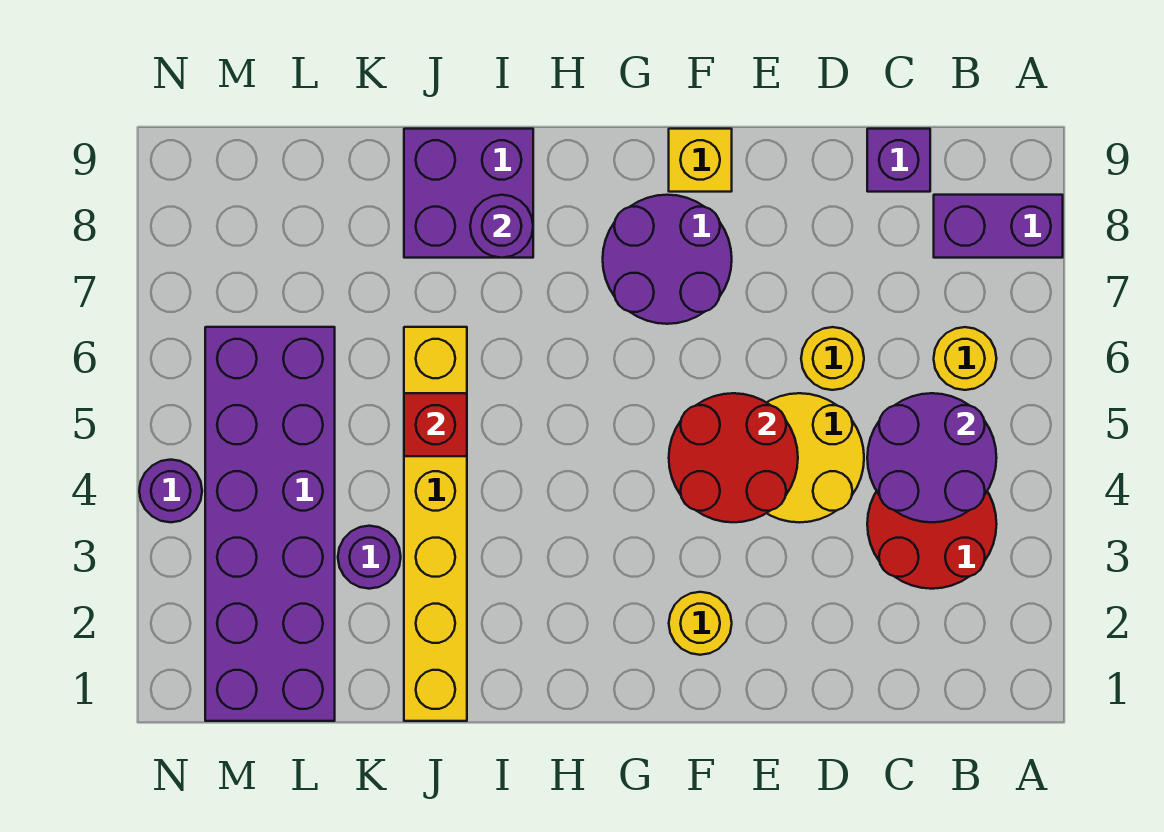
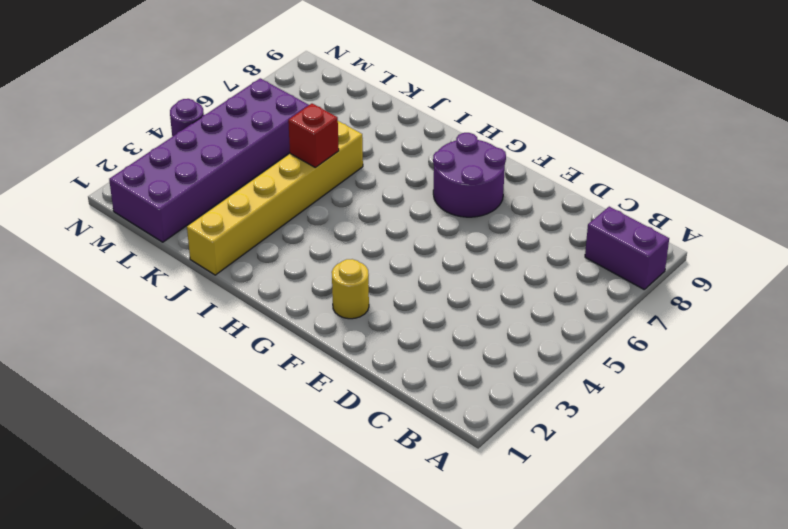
none -> red 2x2 round brick [867,491,997,589]
none -> yellow 1x1 round brick [934,327,997,390]
none -> purple 1x1 brick [867,129,930,192]

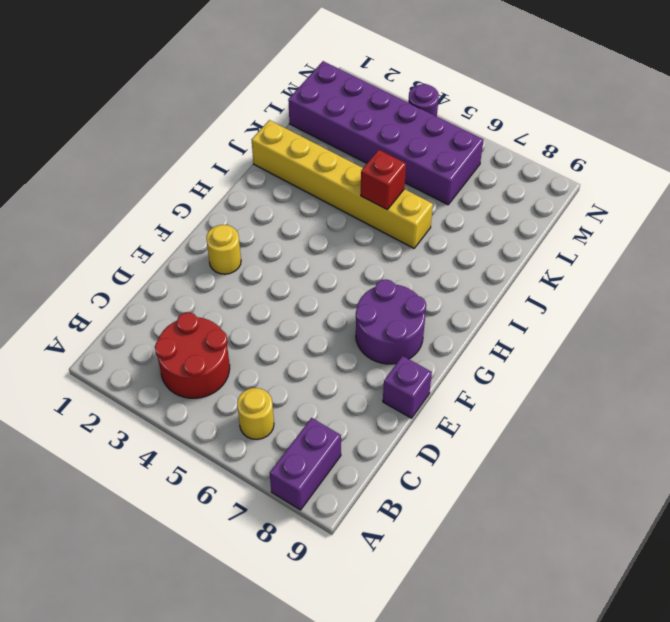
purple 1x1 brick [383,356,432,418] -> purple 1x1 brick moved to [867,129,930,192]
none -> yellow 2x2 round brick [767,393,864,522]
none -> yellow 1x1 round brick [801,327,864,390]
none -> yellow 1x1 brick [669,129,732,192]

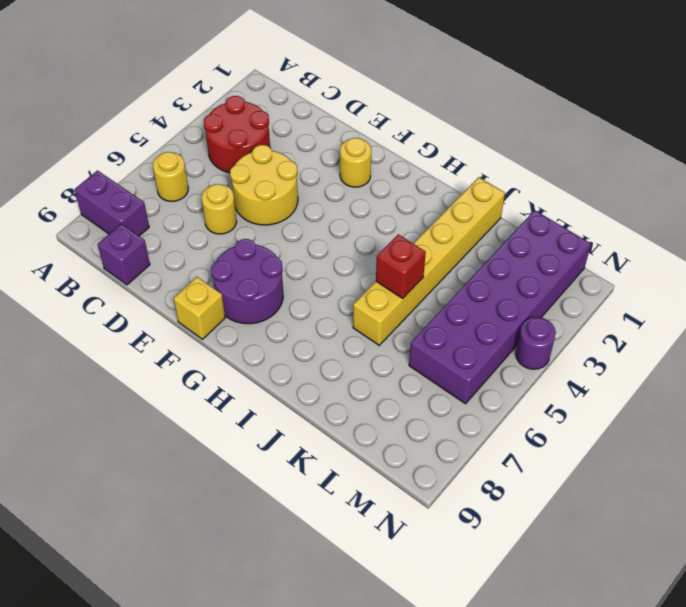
none -> purple 2x2 brick [404,129,533,258]
none -> purple 1x1 round brick [338,526,401,589]
none -> purple 2x2 round brick [867,393,997,522]

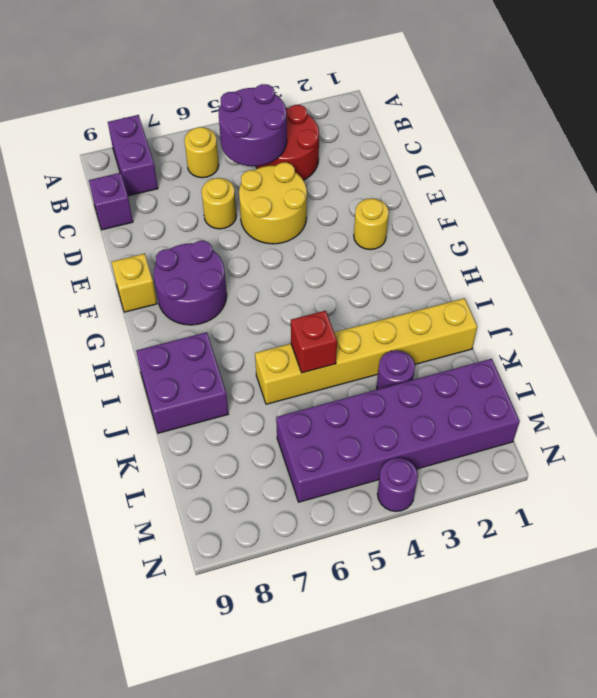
none -> red 2x2 round brick [669,393,798,522]
none -> purple 1x1 round brick [470,195,533,258]

